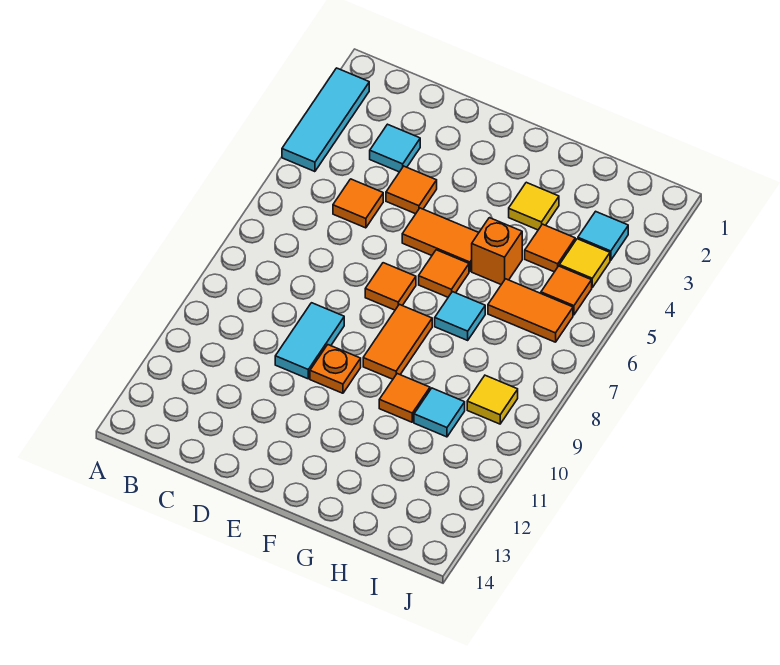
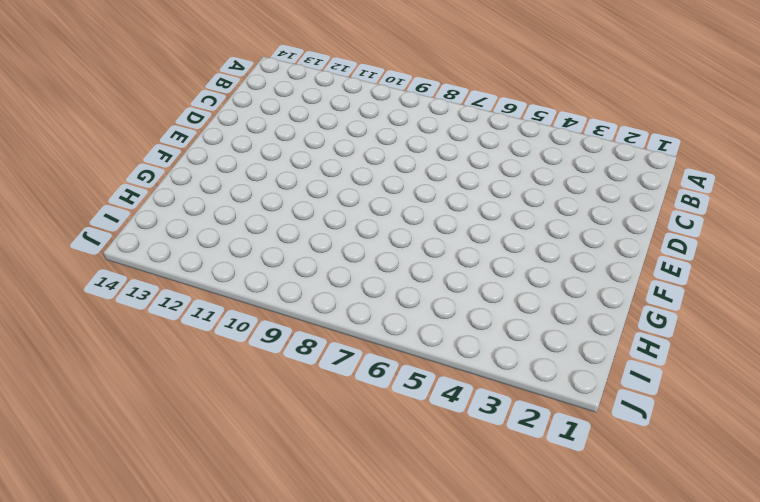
none -> cyan 1x3 tile [282,68,369,172]
none -> cyan 1x1 tile [370,124,420,172]
none -> orange 1x1 tile [333,179,383,228]

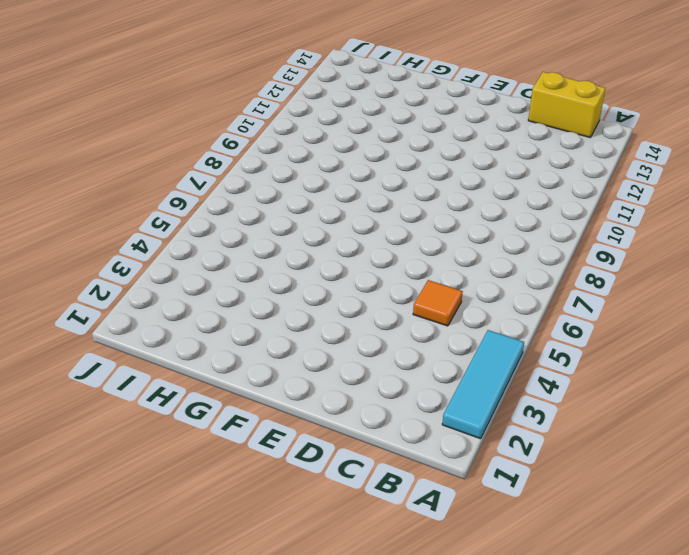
yellow 1x2 brick [528,72,605,137] -> none
none -> cyan 1x1 tile [370,124,420,172]
none -> orange 1x1 tile [386,166,437,214]
none -> cyan 1x2 tile [275,303,344,379]

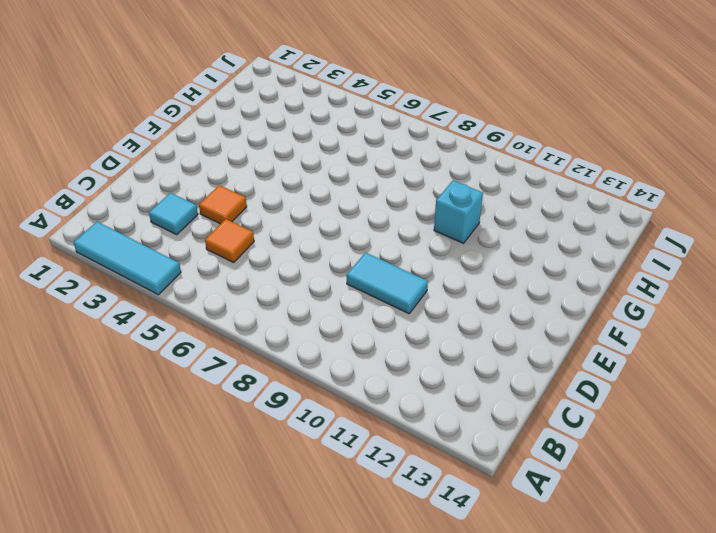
cyan 1x1 brick [434,180,483,243] -> orange 1x1 tile [379,374,430,422]
none -> orange 1x2 tile [402,208,479,271]
none -> orange 1x1 tile [365,263,416,310]
none -> orange 1x1 plate [310,345,361,393]

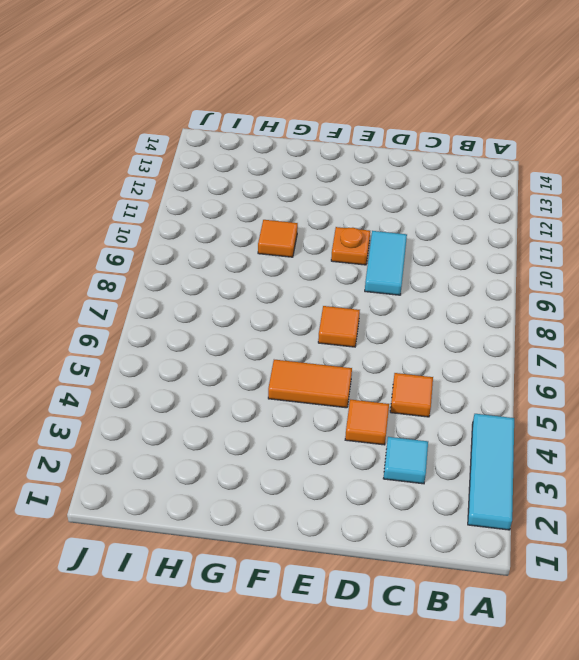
none -> orange 1x1 tile [419,250,469,297]
none -> orange 1x2 tile [363,304,432,379]
none -> yellow 1x1 tile [509,182,559,230]

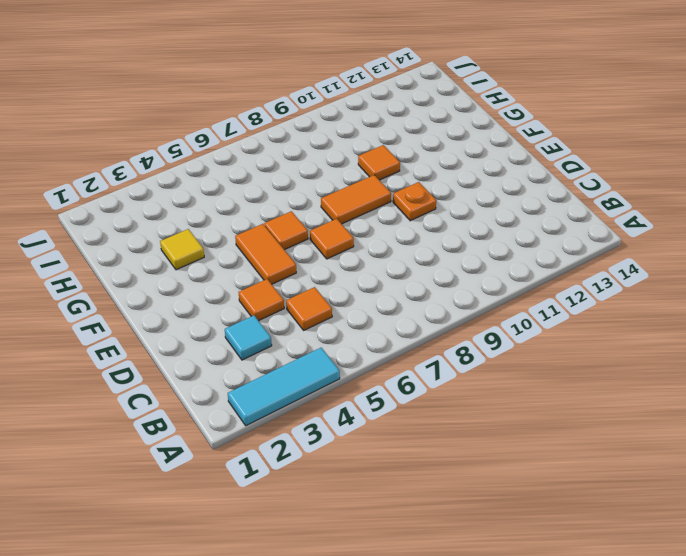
none -> cyan 1x2 tile [275,303,344,379]
none -> orange 1x1 brick [472,218,522,285]
none -> cyan 1x1 tile [435,292,485,340]

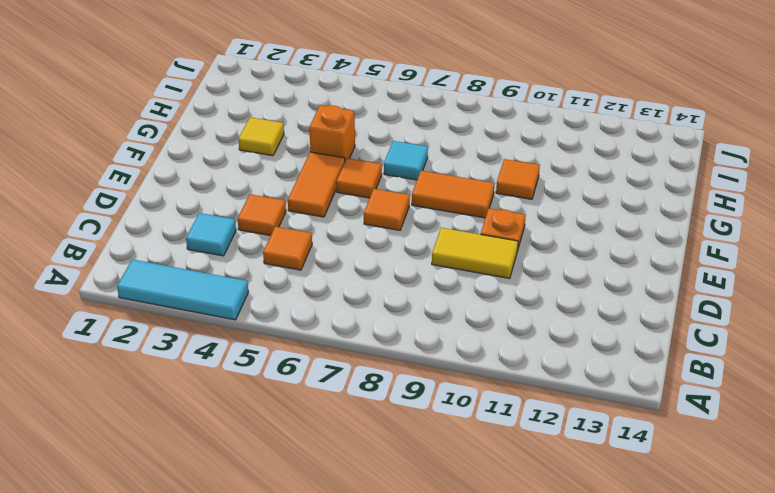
yellow 1x2 tile [432,228,518,279] -> cyan 1x2 tile [275,303,344,379]
none -> orange 1x1 tile [525,224,575,272]
none -> orange 1x2 tile [488,279,573,342]
none -> cyan 1x1 tile [414,388,465,437]

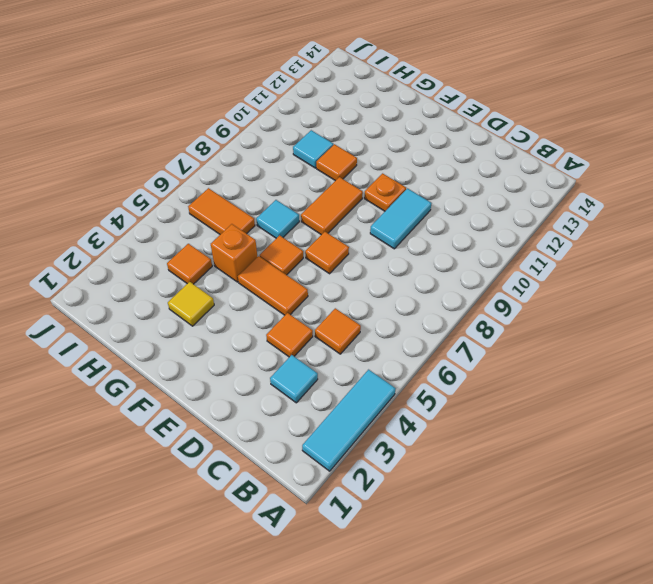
none -> cyan 1x1 tile [578,211,628,260]
none -> yellow 1x1 tile [559,239,610,287]
none -> orange 1x1 tile [541,266,592,315]

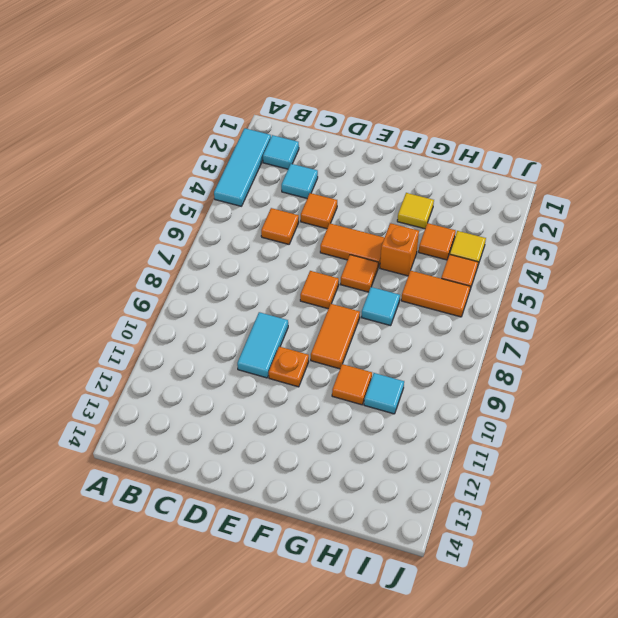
cyan 1x1 tile [263,135,299,169] -> cyan 1x1 tile moved to [578,211,628,260]
none -> yellow 1x1 tile [467,375,518,424]

